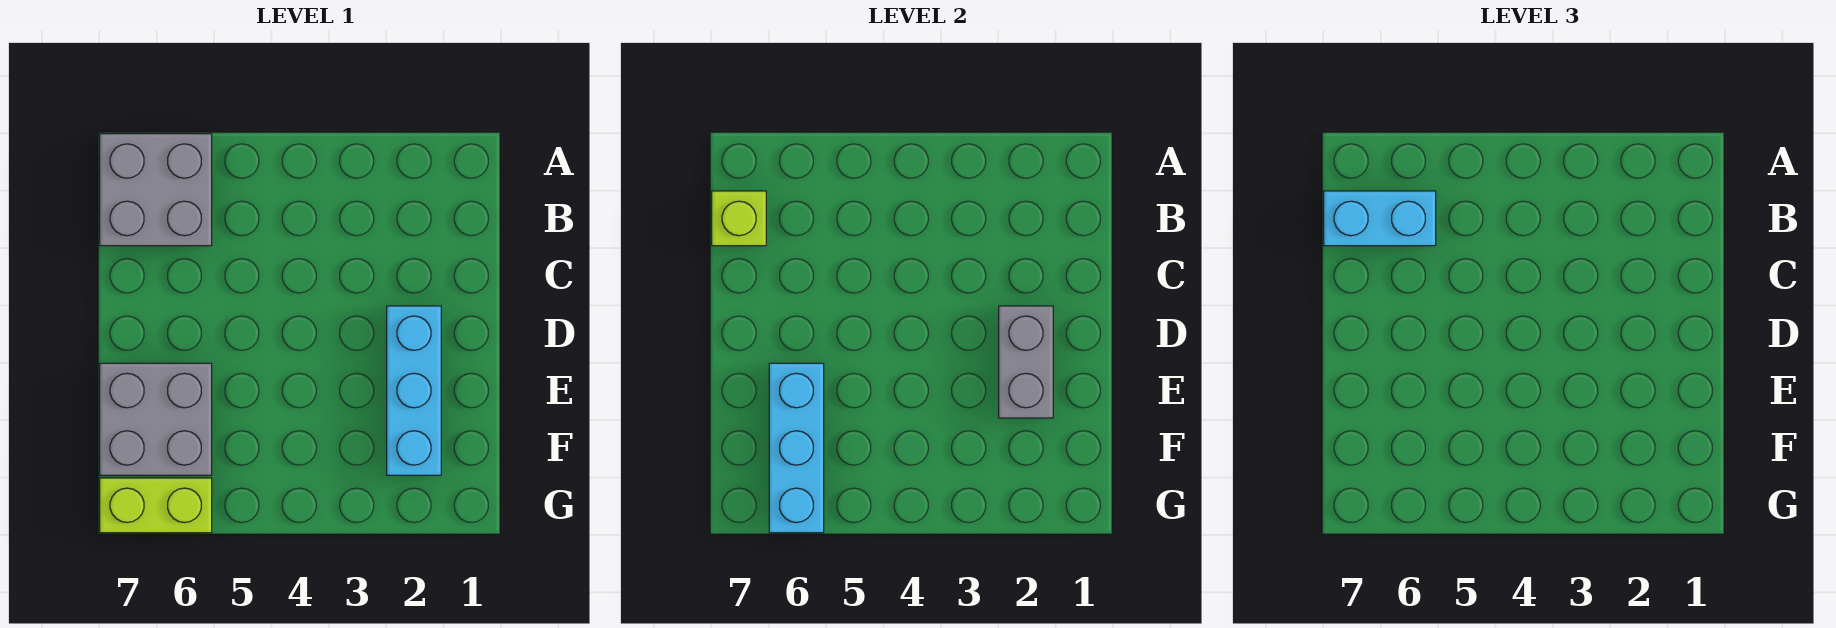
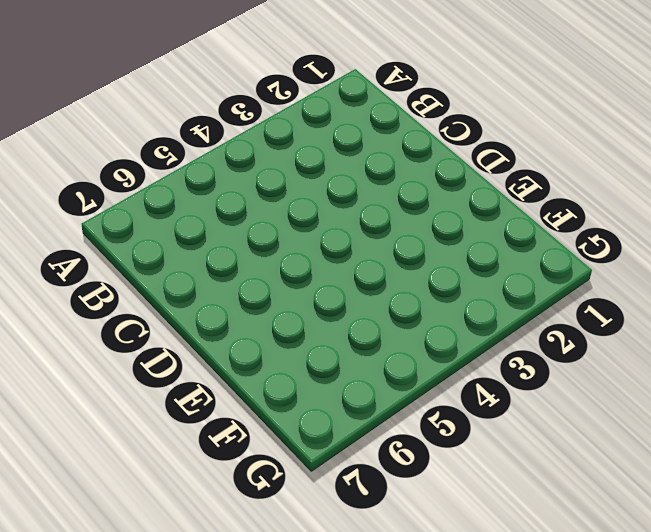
none -> grey 2x2 brick [100,134,212,246]
none -> cyan 1x3 brick [387,306,441,475]

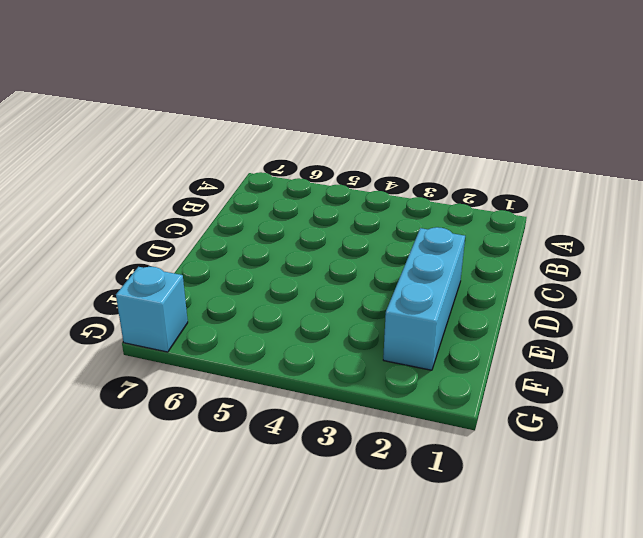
cyan 1x1 brick [116,267,188,352] -> lime 1x2 brick [100,478,212,533]
none -> grey 2x2 brick [100,134,212,246]
none -> grey 2x2 brick [100,363,212,475]

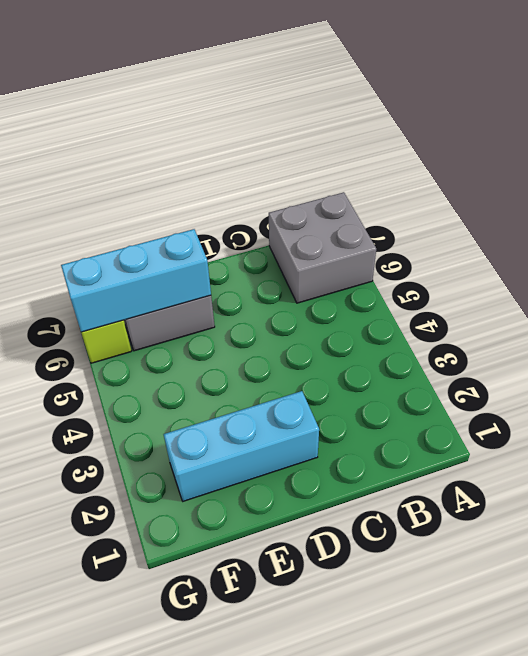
none -> lime 1x1 brick [712,191,766,246]
none -> grey 1x2 brick [999,306,1053,418]

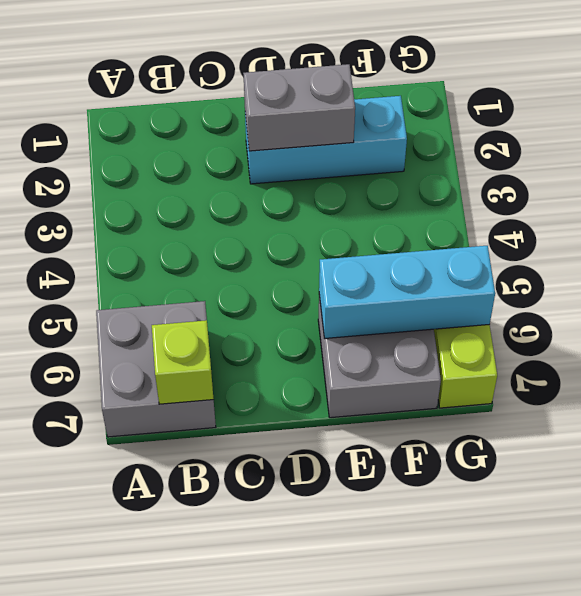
none -> cyan 1x2 brick [1324,191,1436,246]

